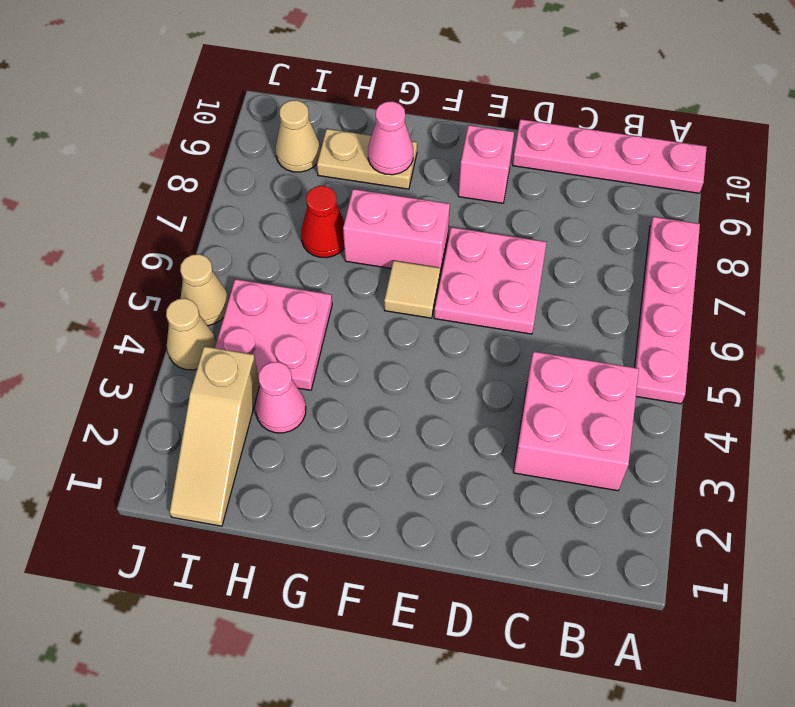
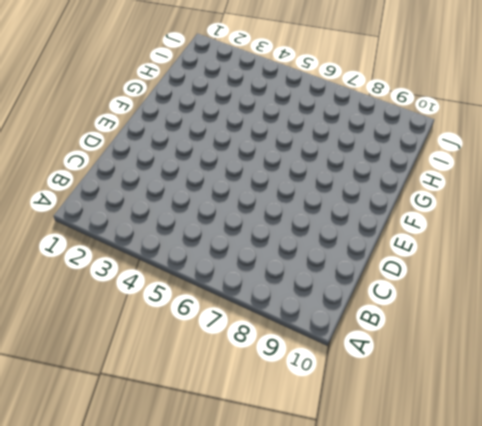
none -> pink 1x4 plate [634,217,700,404]
none -> pink 1x4 plate [513,119,707,193]
none -> pink 2x2 brick [513,351,639,491]

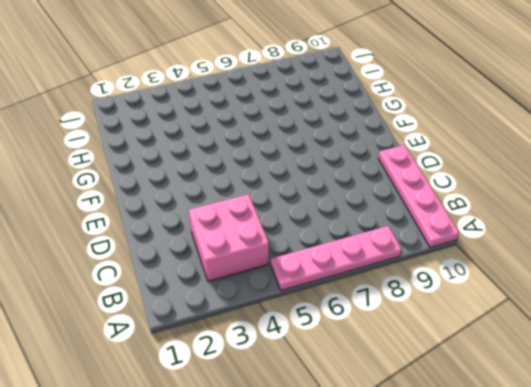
none -> pink 2x2 plate [434,227,547,334]
none -> pink 1x1 brick [458,125,514,203]
none -> tan 1x1 tile [384,261,440,318]

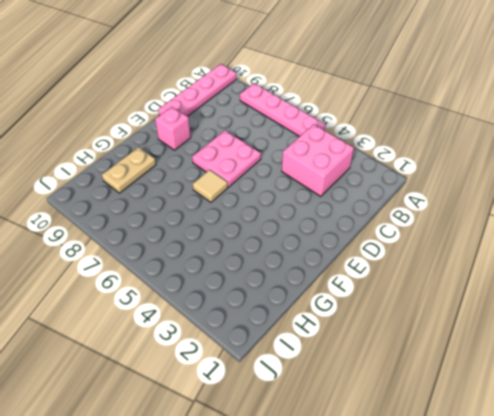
none -> pink 1x2 brick [343,189,450,274]
none -> pink 1x1 cone [255,362,306,433]
none -> pink 2x2 plate [215,279,332,390]

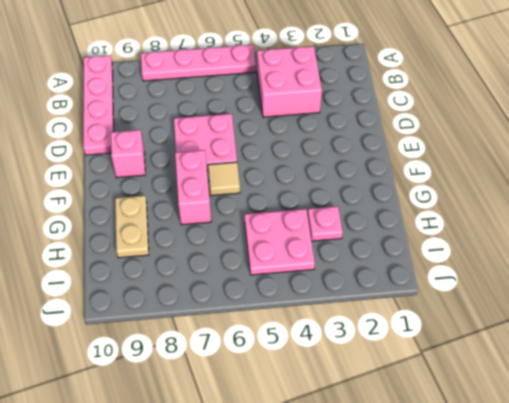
pink 1x1 plate [307,206,343,241] -> pink 1x1 cone [255,362,306,433]
none -> red 1x1 cone [301,186,345,258]
none -> tan 1x3 slope [170,346,260,526]
none -> tan 1x1 cone [275,100,321,172]

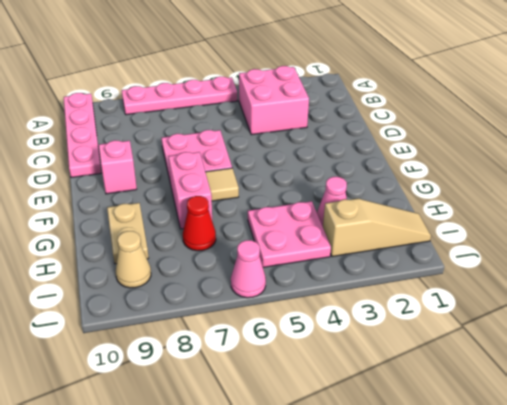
pink 1x1 cone [231,240,266,298] -> pink 1x1 cone moved to [368,101,413,175]
none -> tan 1x1 cone [166,298,216,370]
none -> tan 1x1 cone [180,254,229,326]

